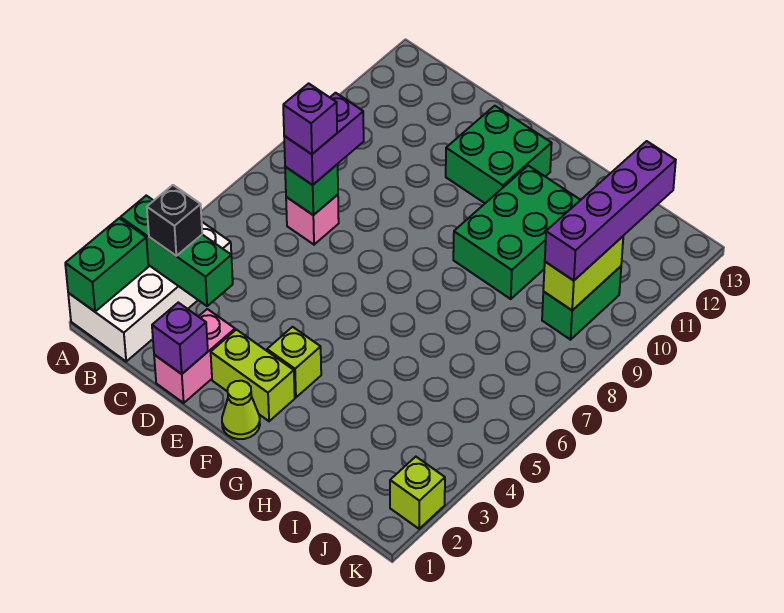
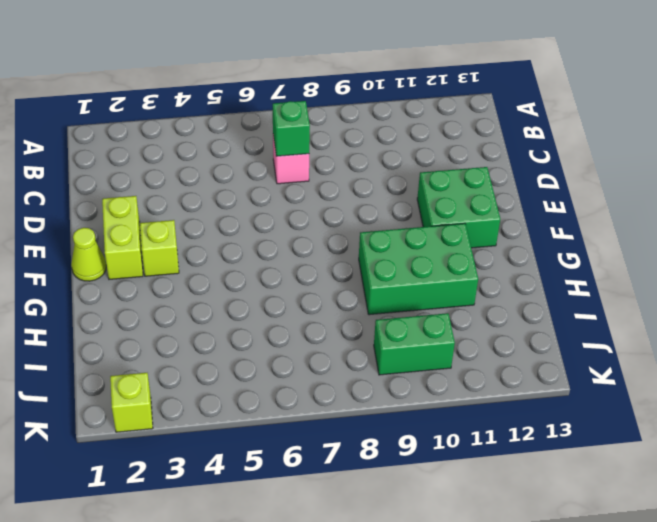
none -> white 2x4 brick [68,222,231,361]
none -> pink 1x2 brick [154,309,235,403]
none -> green 1x2 brick [65,218,148,312]

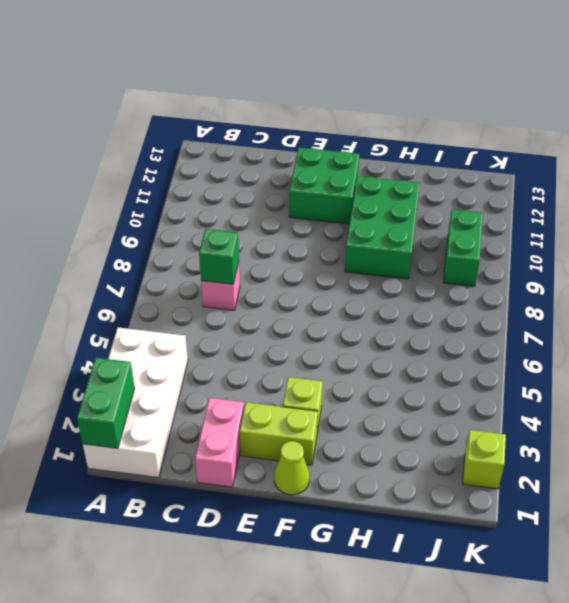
none -> green 1x3 brick [120,196,233,306]
none -> purple 1x1 brick [152,303,208,374]
none -> lime 1x2 brick [543,236,623,310]

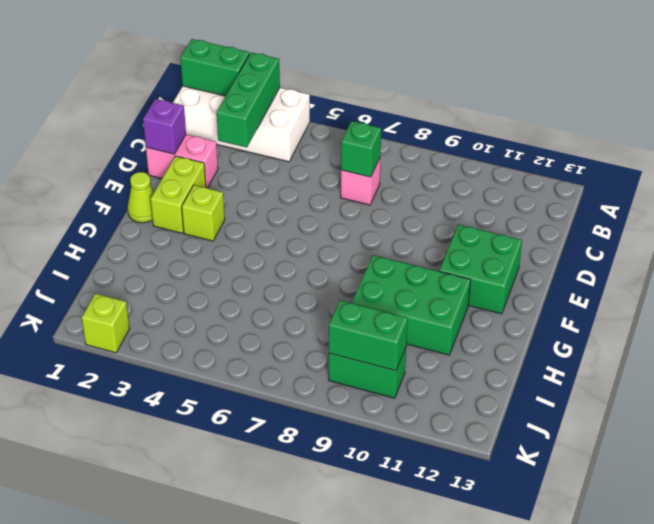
green 1x2 brick [329,300,408,371] -> lime 1x2 brick [543,236,623,310]
none -> black 1x1 brick [147,185,202,256]
none -> purple 1x2 brick [284,93,364,185]
none -> purple 1x4 brick [545,141,676,281]

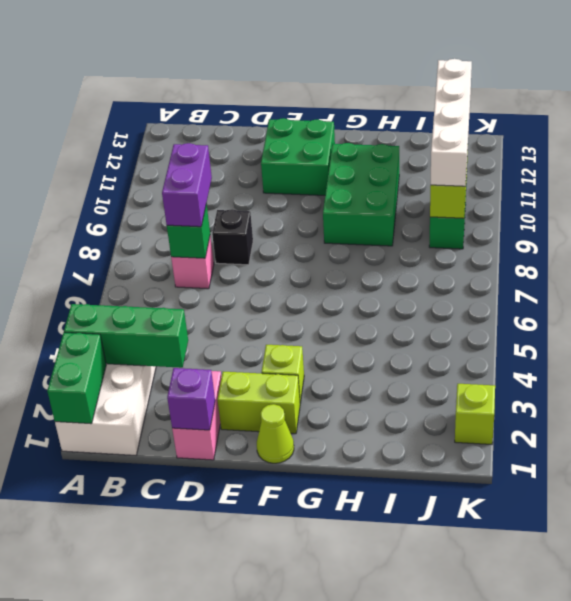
black 1x1 brick [212,209,253,265] -> black 1x1 brick moved to [147,185,202,256]
white 1x4 brick [431,59,472,186] -> purple 1x4 brick [545,141,676,281]
none -> purple 1x1 brick [283,83,337,154]

